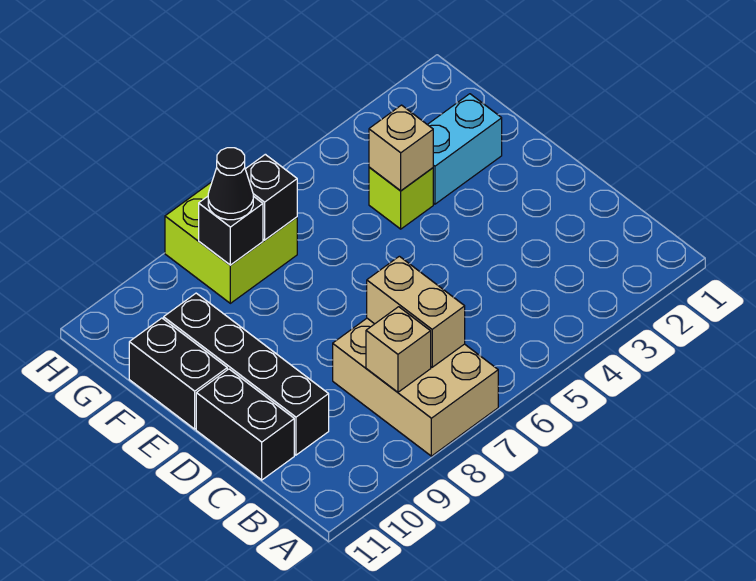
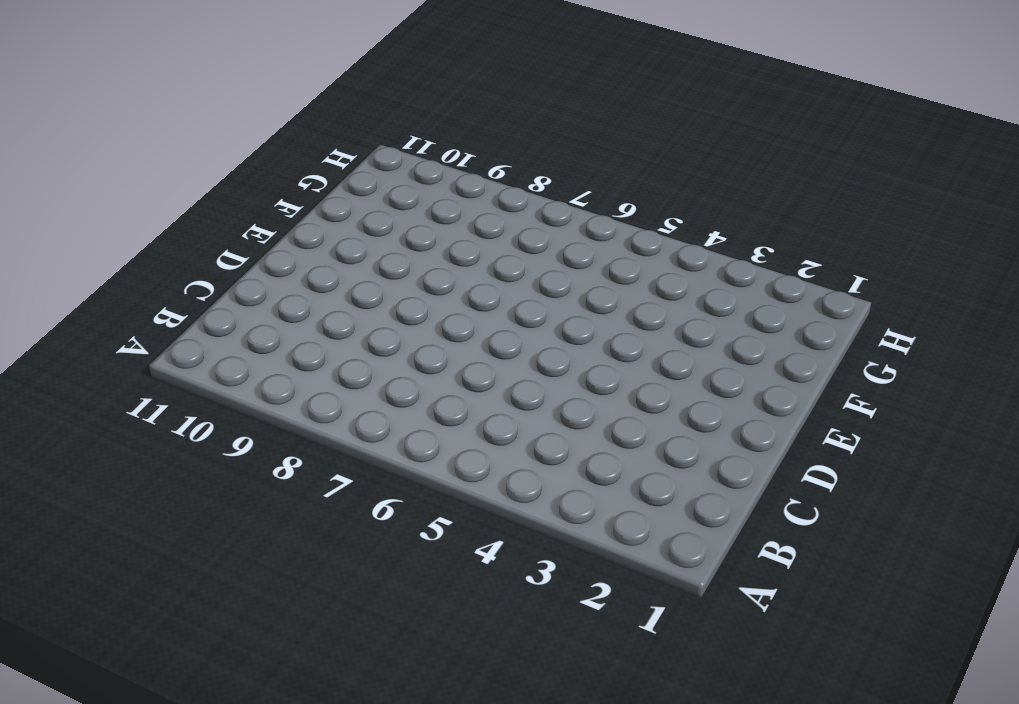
none -> tan 2x3 brick [333,318,498,456]
none -> black 1x4 brick [164,293,329,455]
none -> black 1x2 brick [196,369,294,480]

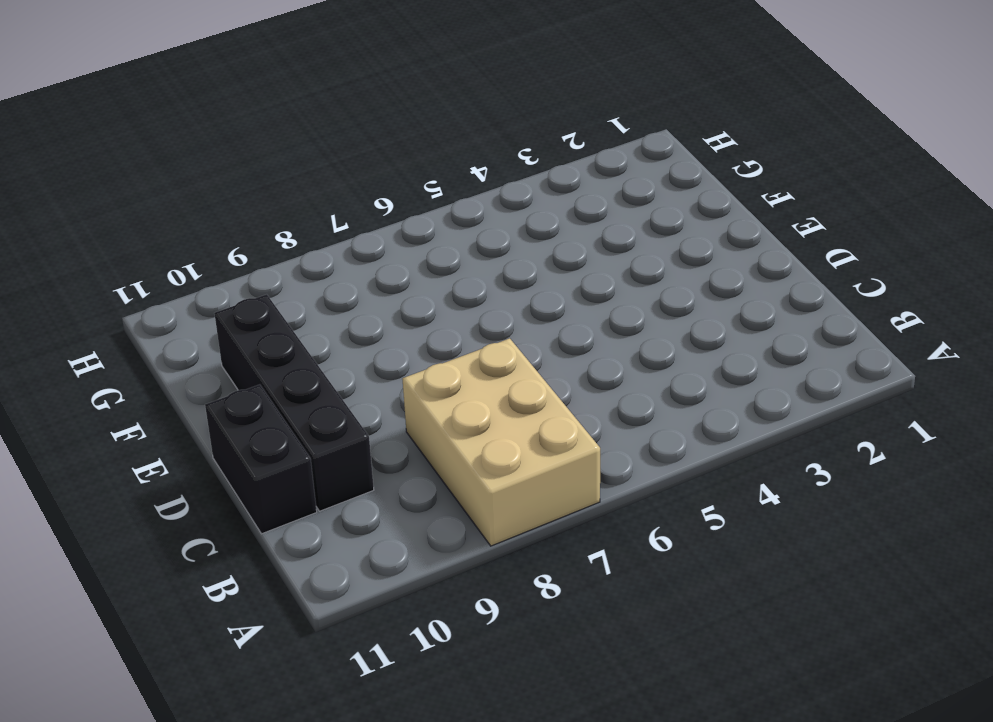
none -> black 1x2 brick [129,318,227,429]
none -> cyan 1x2 brick [428,94,502,204]
none -> lime 1x1 brick [369,167,433,229]

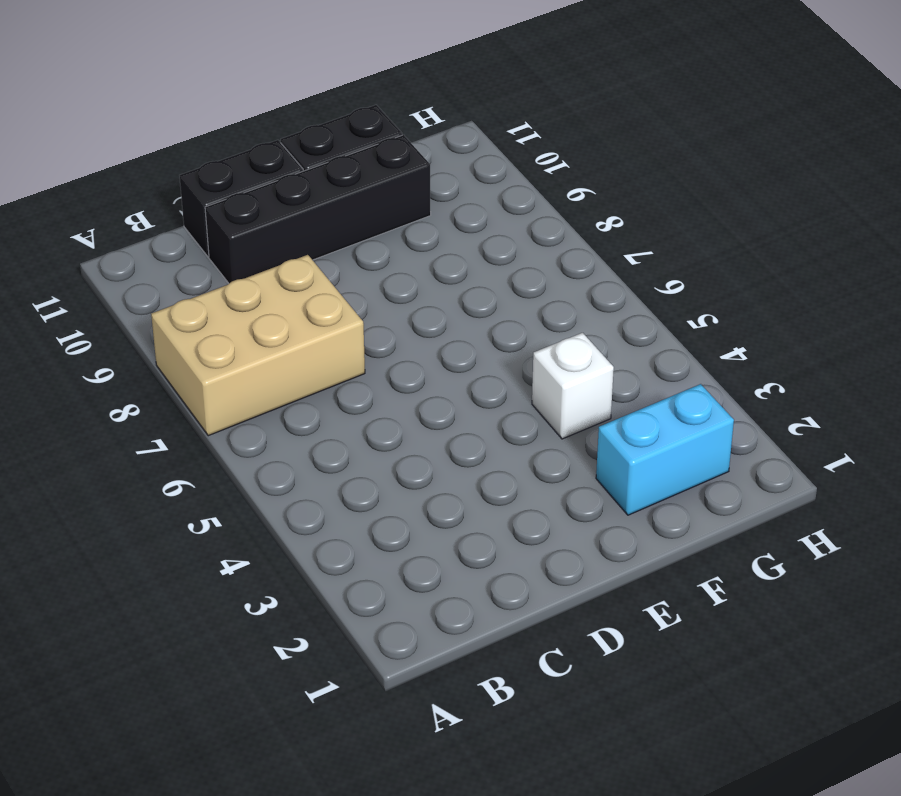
cyan 1x2 brick [596,384,734,515] -> cyan 1x2 brick turned to [428,94,502,204]
white 1x1 brick [532,333,614,439] -> lime 1x1 brick [369,167,433,229]
none -> lime 2x2 brick [165,182,297,303]
none -> tan 1x2 brick [367,256,465,367]
none -> tan 1x1 brick [366,307,431,392]

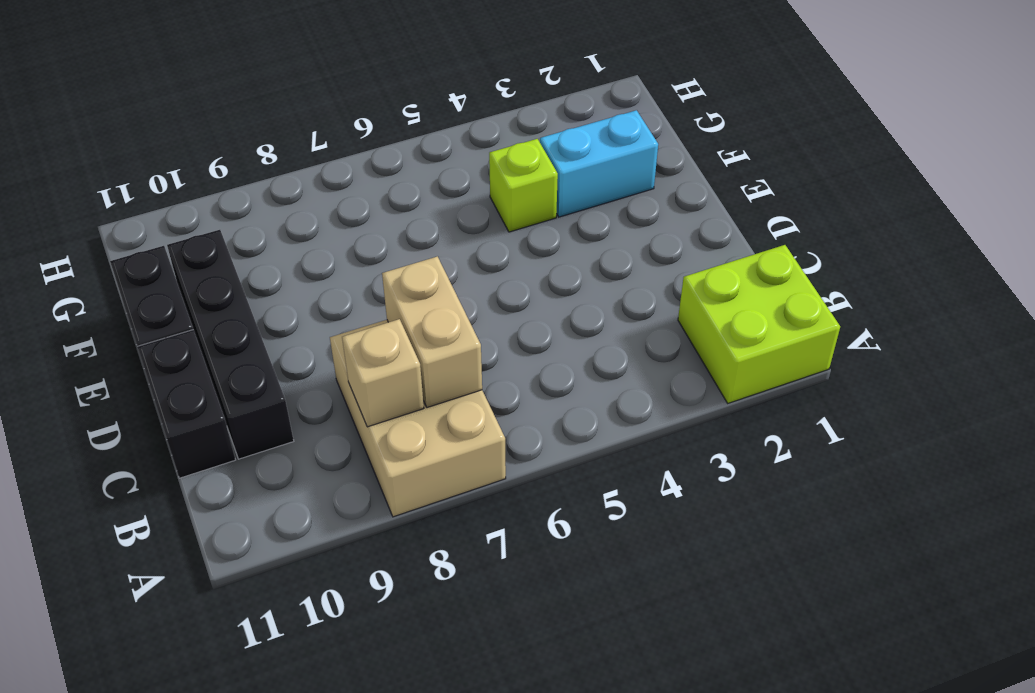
lime 2x2 brick [678,245,840,403] -> lime 2x2 brick moved to [165,182,297,303]
none -> tan 1x1 brick [369,105,433,191]
none -> black 1x1 brick [245,154,297,240]
none -> black 1x1 brick [199,196,263,265]

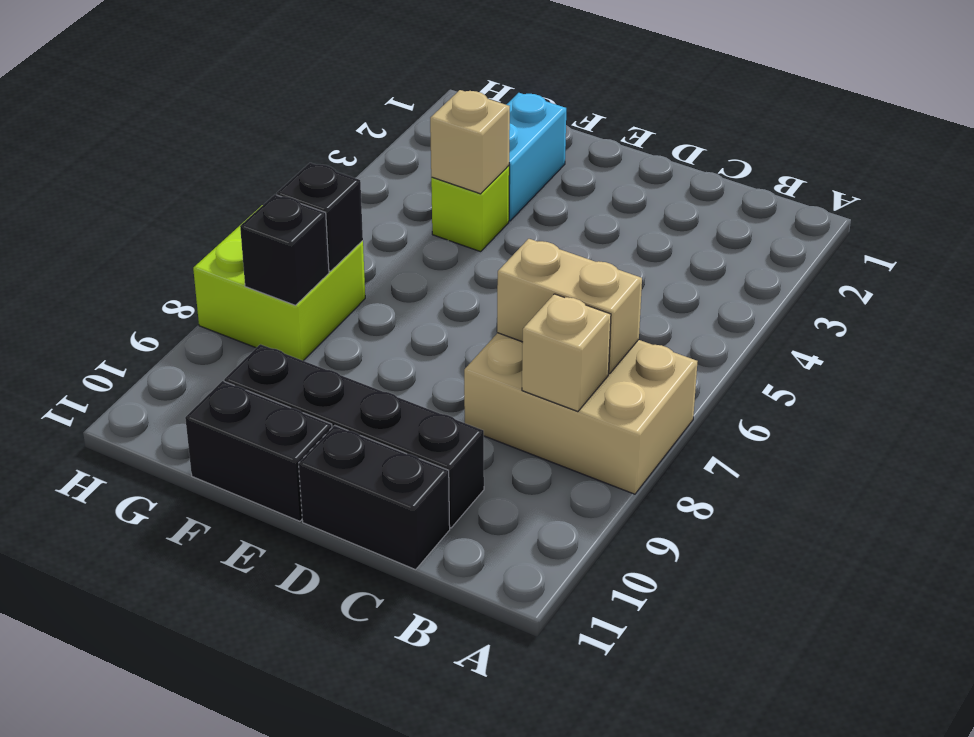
none -> black 1x1 cone [208,148,253,220]

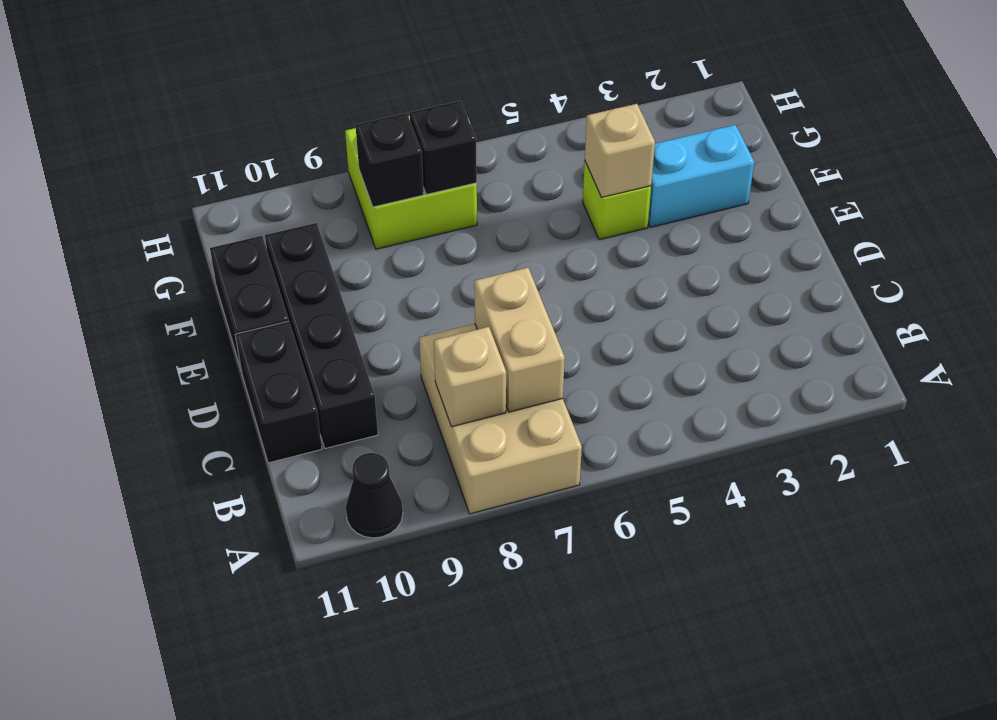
black 1x1 cone [346,453,403,538] -> black 1x1 cone moved to [208,148,253,220]

